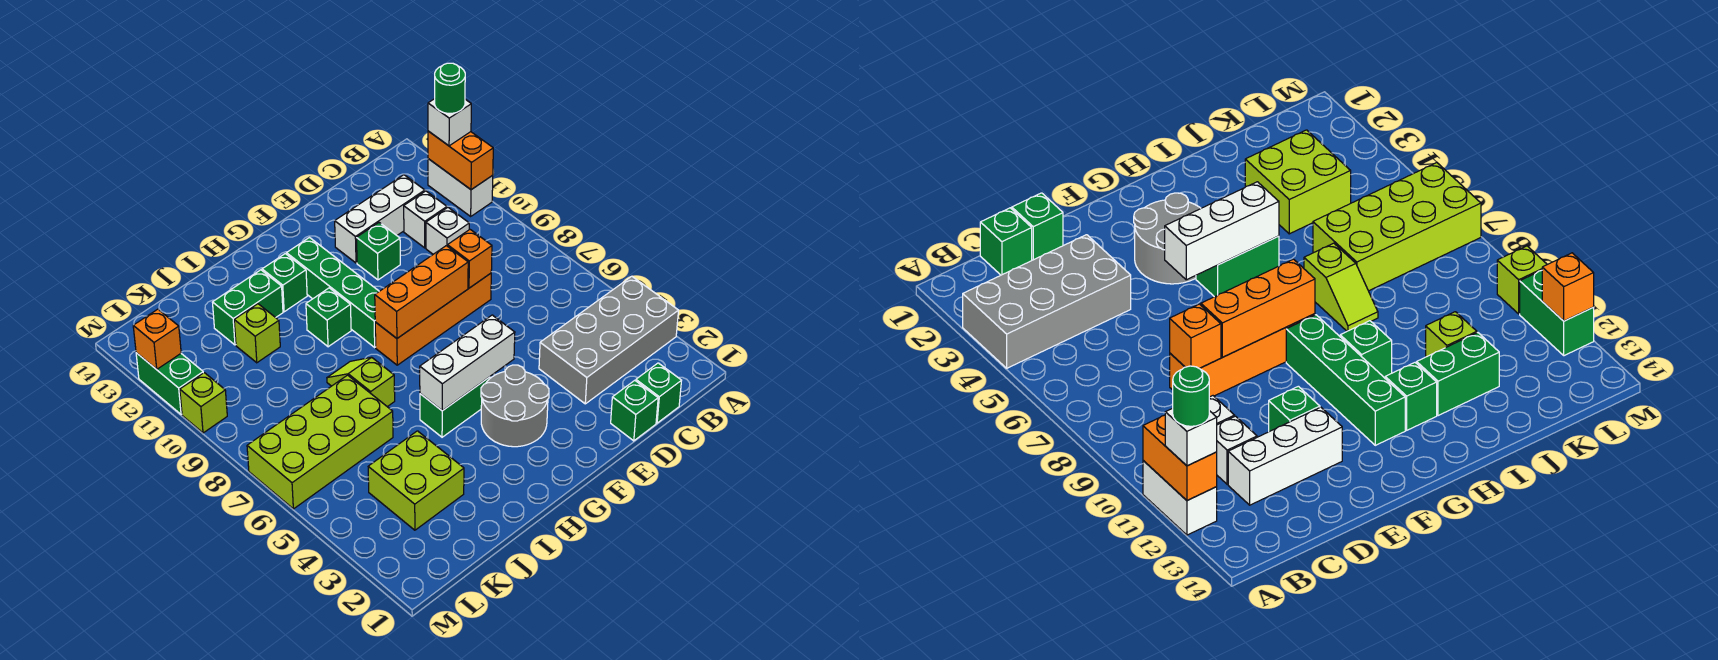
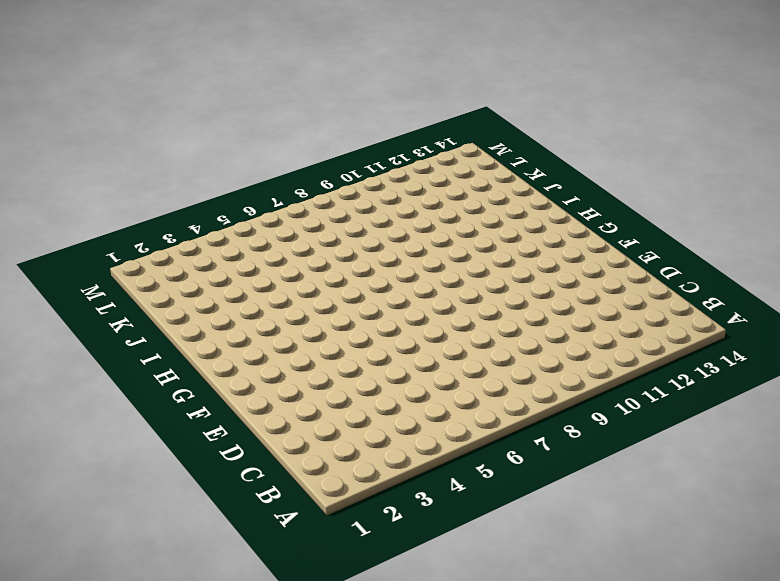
none -> grey 2x4 brick [539,276,679,404]
none -> white 1x2 brick [428,159,493,216]
none -> green 1x1 brick [636,363,682,423]

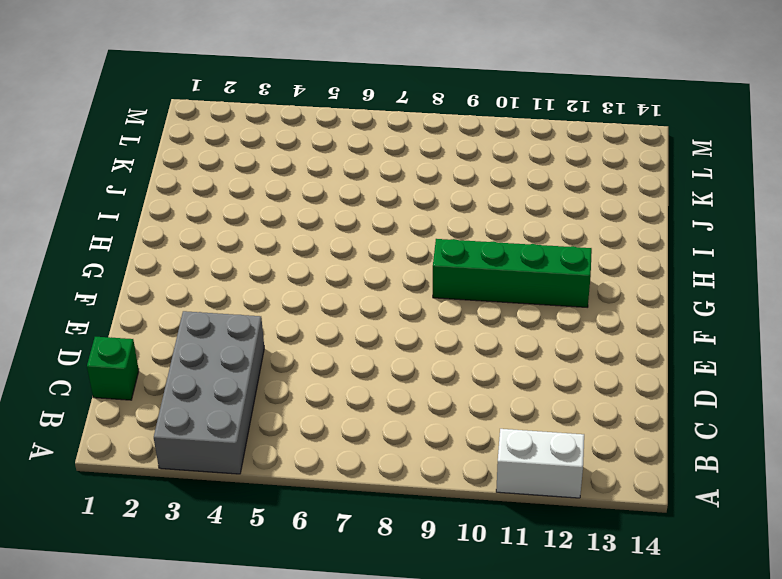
none -> white 1x1 brick [426,208,469,254]
none -> white 1x1 brick [404,191,447,248]
none -> white 1x3 brick [335,175,425,263]

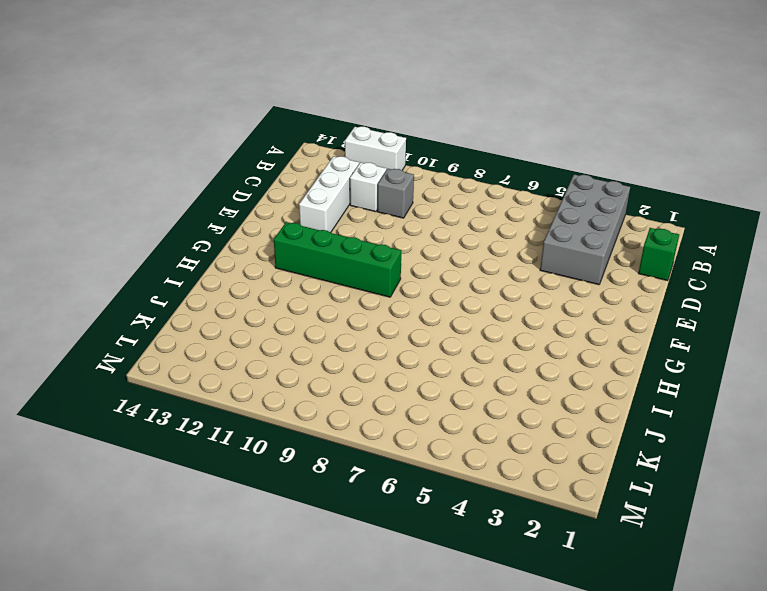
grey 1x1 brick [377,169,414,218] -> white 1x1 brick [426,208,469,254]
none -> green 1x1 brick [611,380,658,441]
none -> orange 1x4 brick [375,273,491,365]
none -> green 1x1 brick [357,223,400,280]

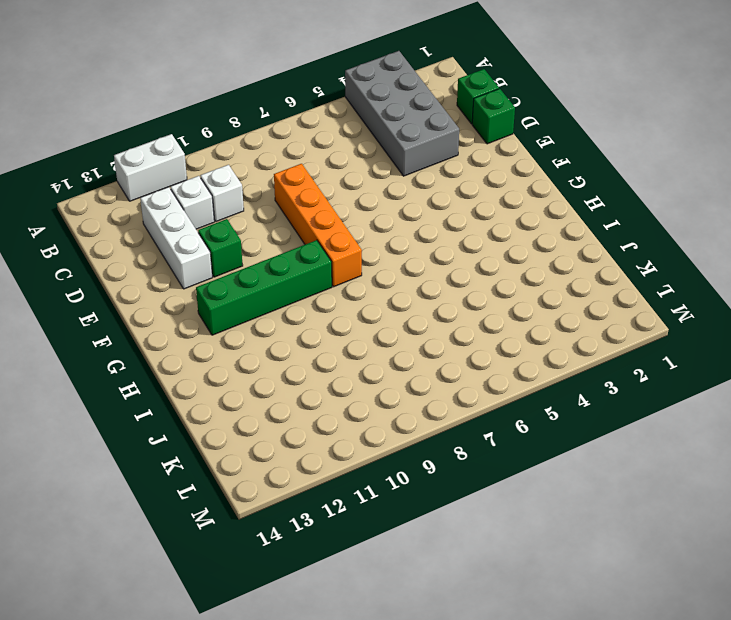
none -> grey 2x2 round brick [481,365,549,447]
none -> green 1x2 brick [420,377,490,437]
none -> green 1x1 brick [306,288,351,347]

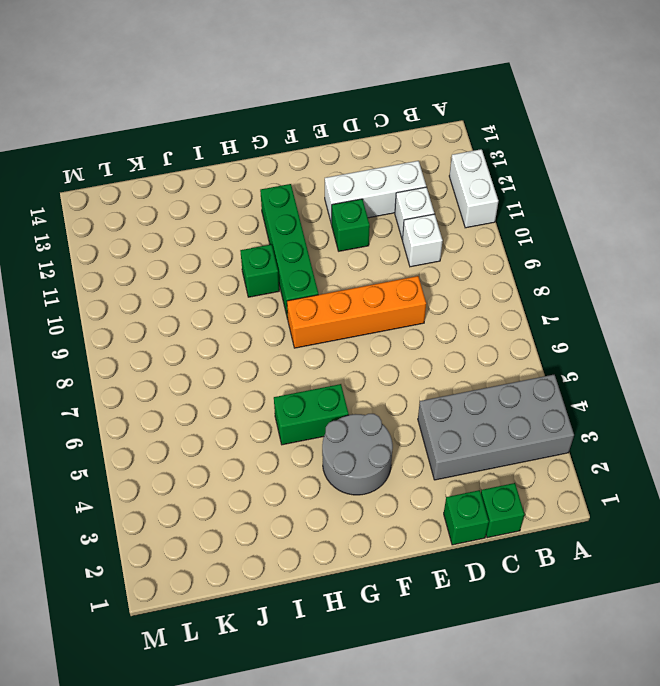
none -> green 1x1 brick [262,254,307,312]
none -> lime 1x2 slope [327,357,395,407]
none -> green 1x2 brick [212,270,283,345]

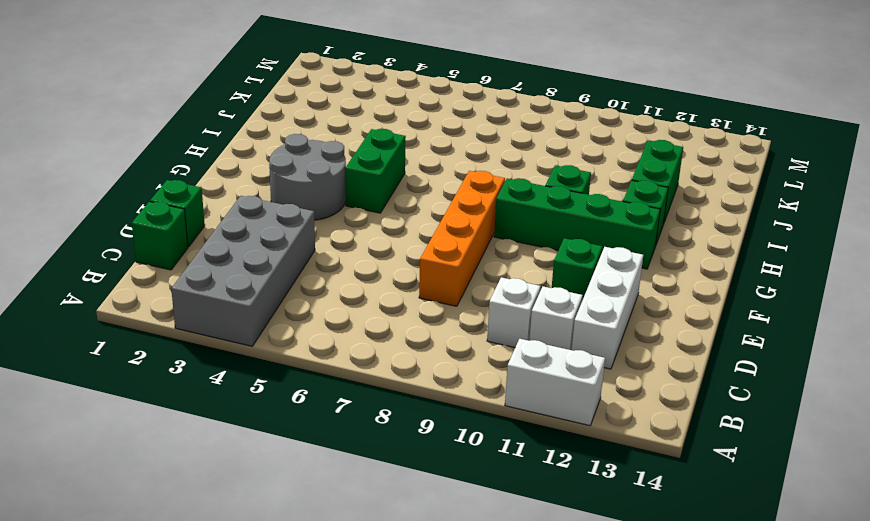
none -> lime 1x2 slope [327,357,395,407]
none -> lime 2x2 brick [368,431,464,530]
none -> lime 2x4 brick [247,375,393,509]

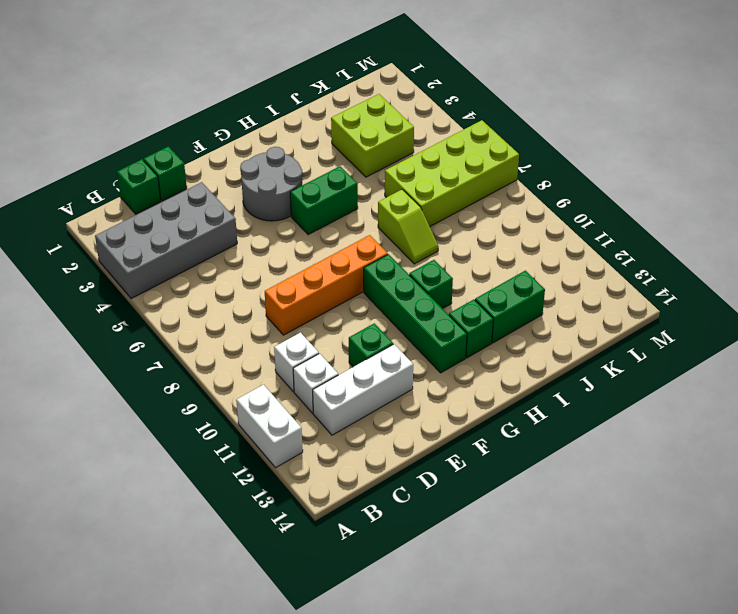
none -> lime 1x1 brick [234,304,280,363]
none -> lime 1x1 brick [180,373,227,433]
none -> green 1x2 brick [136,353,203,414]

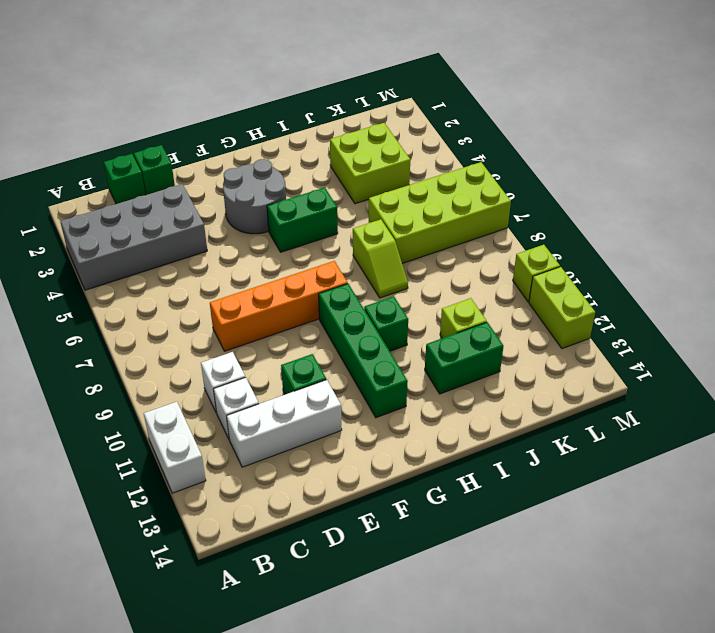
lime 1x2 brick [529,267,595,349] -> green 1x2 brick [136,353,203,414]
none -> green 1x1 brick [262,254,307,312]
none -> orange 1x2 brick [428,131,493,190]
none -> orange 1x1 brick [447,229,492,288]

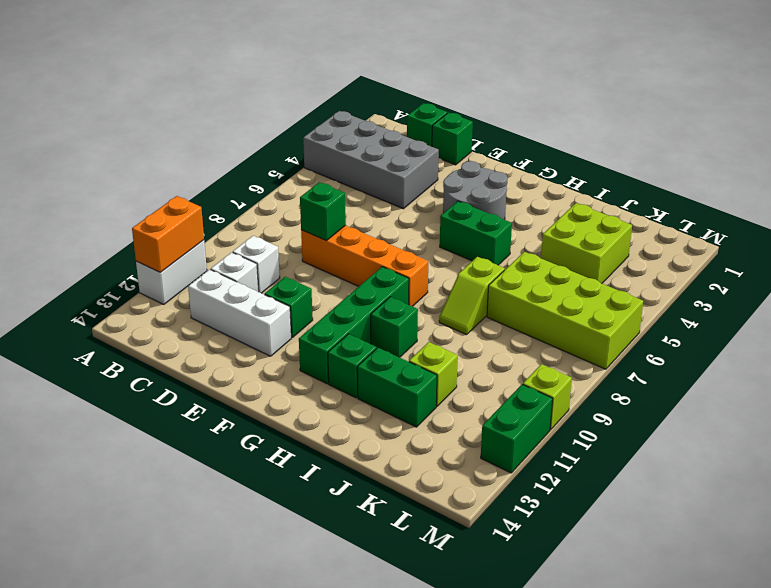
green 1x1 brick [300,182,346,241] -> orange 1x1 brick [447,229,492,288]
none -> orange 1x3 brick [375,246,468,338]
none -> white 1x3 brick [420,315,515,411]
none -> orange 1x1 brick [133,309,181,369]

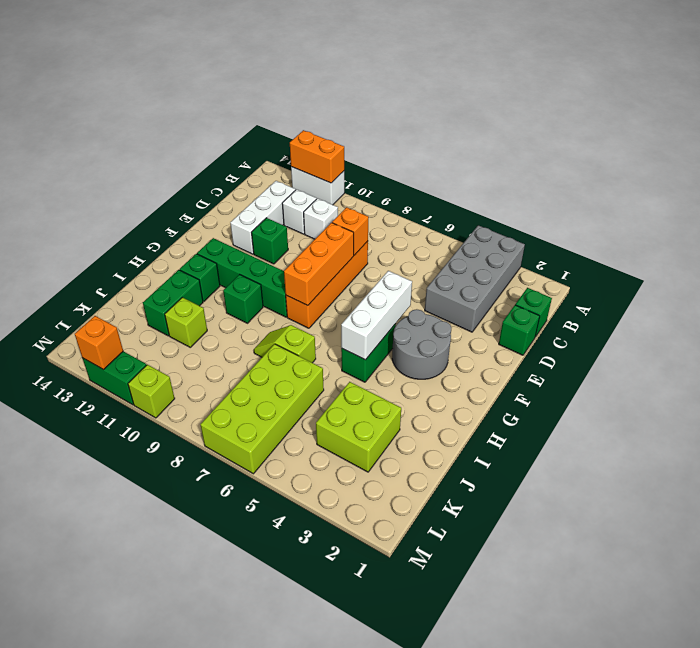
none -> white 1x1 brick [428,99,471,146]
none -> green 1x1 round brick [435,63,465,113]

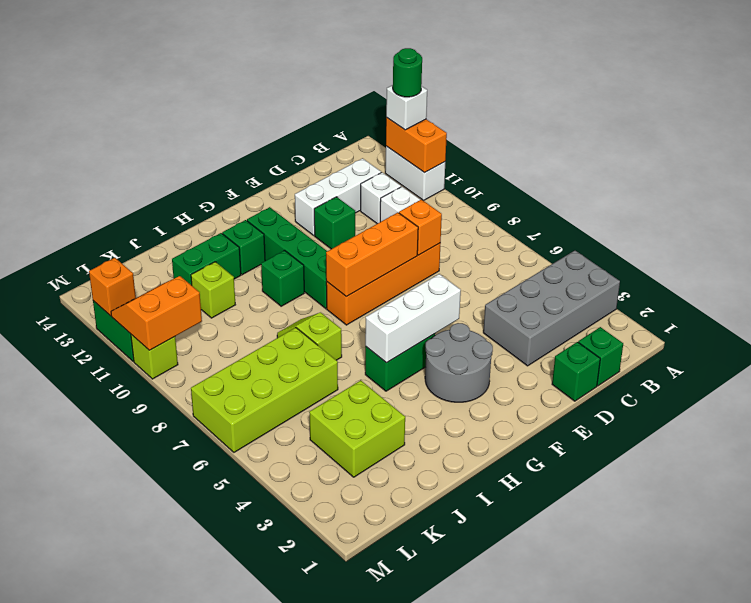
orange 2x2 slope [111,276,202,350] -> none

